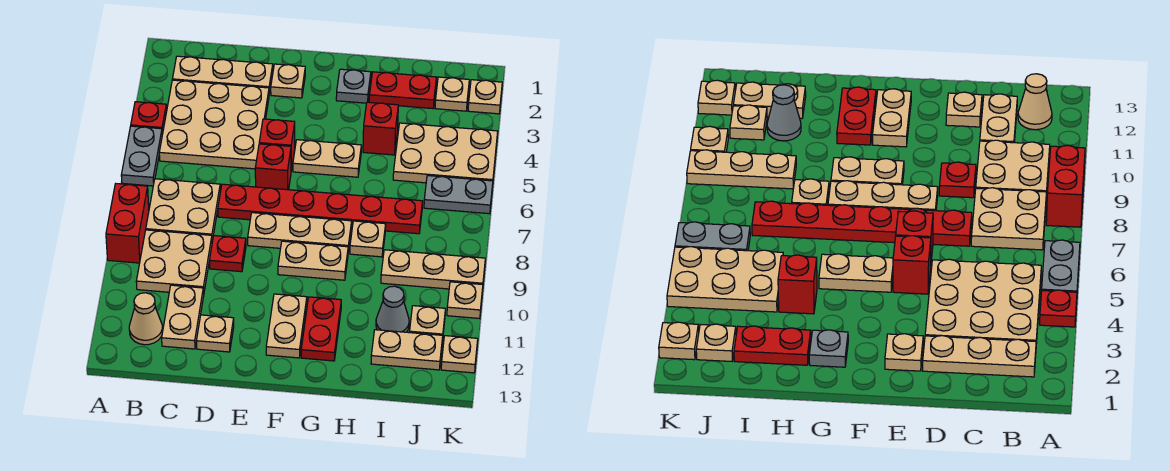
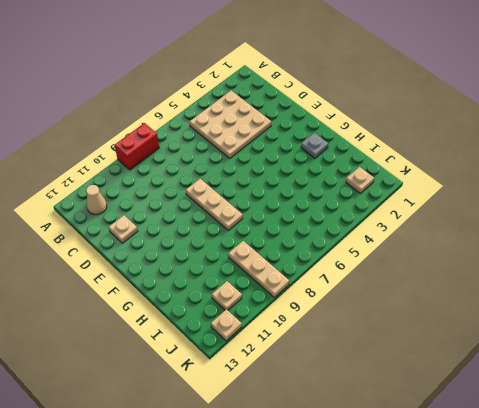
none -> red 1x1 plate [131,102,167,134]
none -> grey 1x2 plate [121,126,162,186]
none -> tan 1x3 plate [172,56,273,94]
none -> tan 2x2 plate [146,179,220,241]

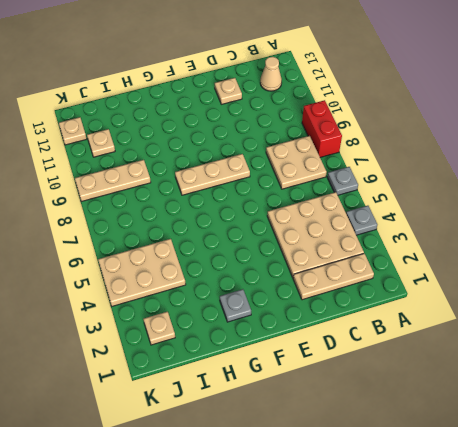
grey 1x1 plate [346,206,377,235] -> red 1x1 plate [131,102,167,134]
grey 1x1 plate [327,167,358,195] -> grey 1x2 plate [121,126,162,186]
none -> tan 2x2 plate [136,230,212,294]
none -> tan 1x2 plate [162,285,204,349]
none -> red 1x6 plate [218,184,423,234]
none -> red 1x1 plate [209,236,246,272]

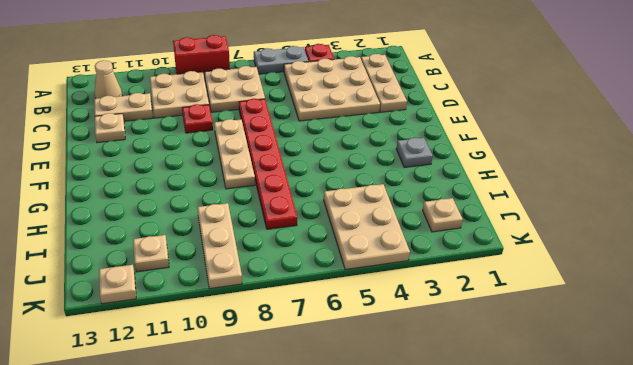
none -> tan 1x1 plate [271,64,305,98]
none -> red 1x1 brick [259,119,295,170]
none -> red 1x1 brick [255,144,291,190]
none -> tan 1x2 plate [293,140,361,177]

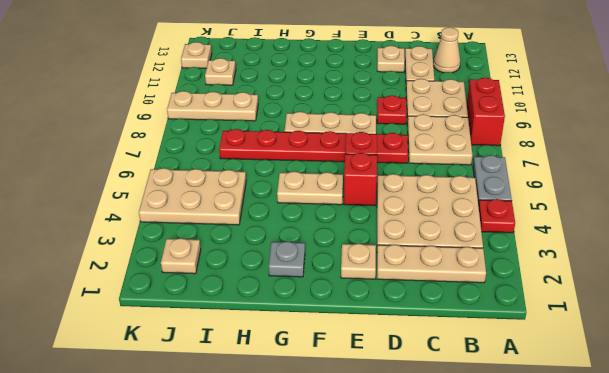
none -> tan 1x2 plate [278,241,348,280]
none -> tan 1x2 plate [266,294,307,358]
none -> red 1x2 plate [301,297,341,361]
none -> red 1x2 plate [369,72,437,109]

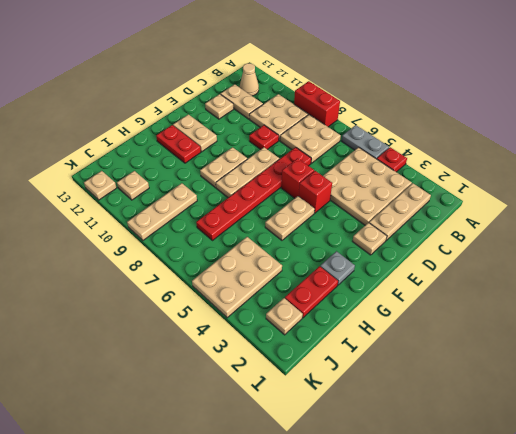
none -> red 1x1 brick [363,102,398,155]
none -> tan 1x1 plate [350,221,386,257]
none -> grey 1x1 cone [376,286,409,332]
none -> tan 1x2 plate [371,330,443,370]

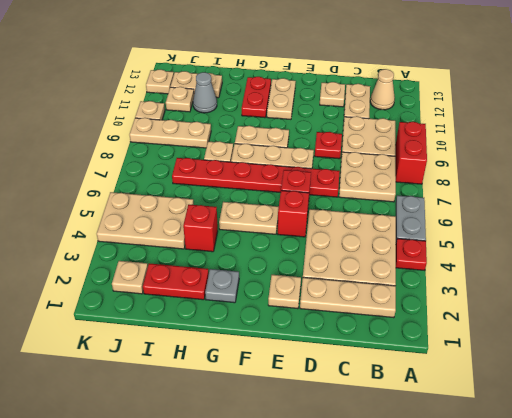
none -> grey 1x2 plate [424,176,493,214]
none -> tan 1x1 plate [468,80,502,114]

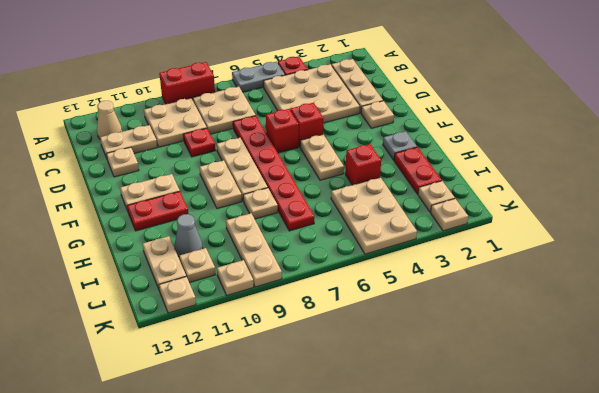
none -> grey 1x2 plate [424,176,493,214]

